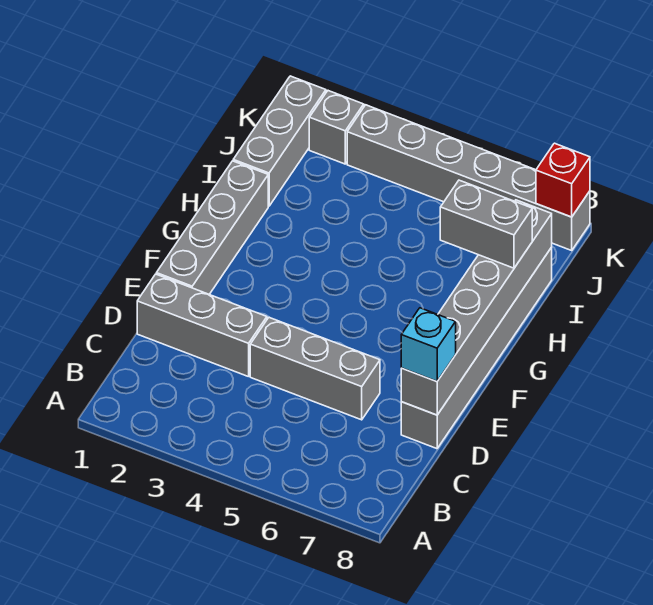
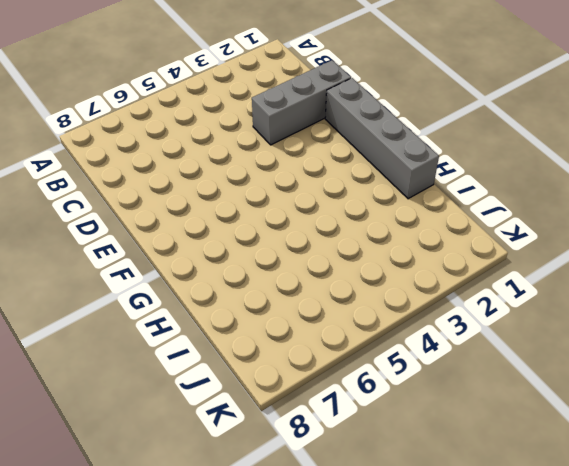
none -> grey 1x3 brick [250,317,380,420]
none -> grey 1x6 brick [401,247,552,449]

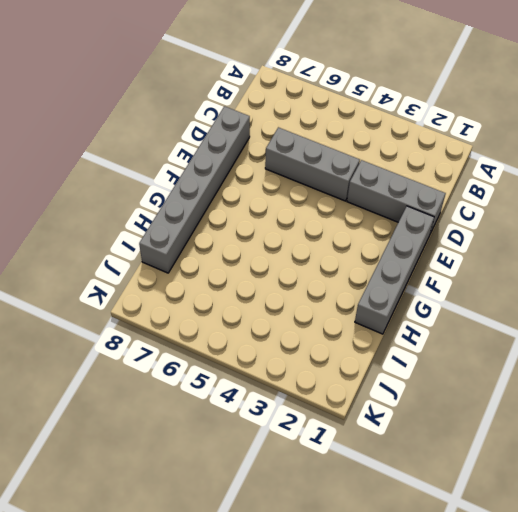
none -> grey 1x3 brick [233,76,326,206]
none -> grey 1x1 brick [309,91,364,164]

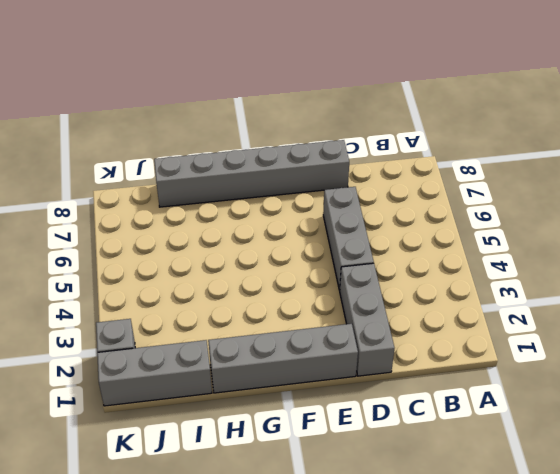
none -> grey 1x6 brick [347,105,590,250]
none -> grey 1x6 brick [401,200,552,415]

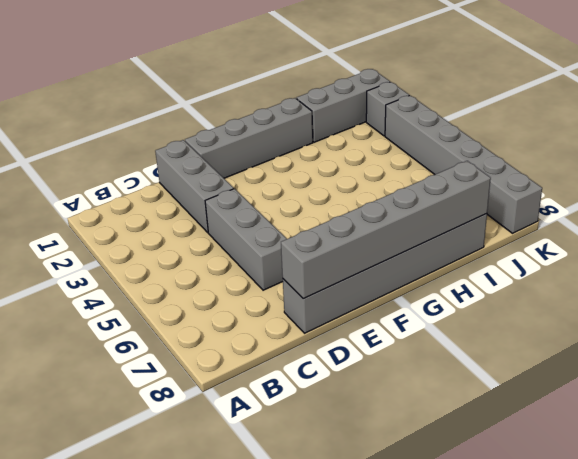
none -> red 1x1 brick [536,143,590,217]
none -> cyan 1x1 brick [401,308,456,381]

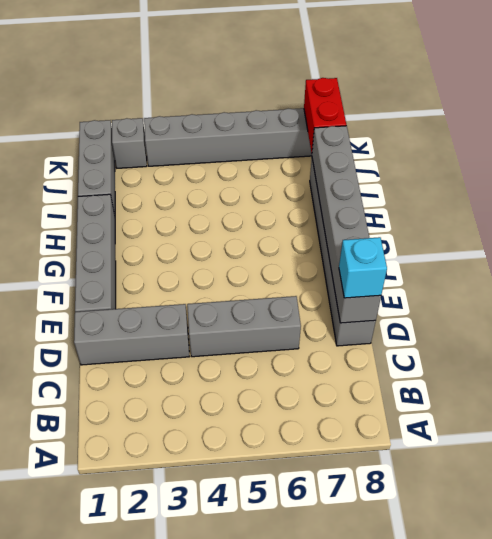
red 1x2 brick [304,78,346,153] -> red 1x1 brick [536,143,590,217]
none -> grey 1x2 brick [440,180,532,268]

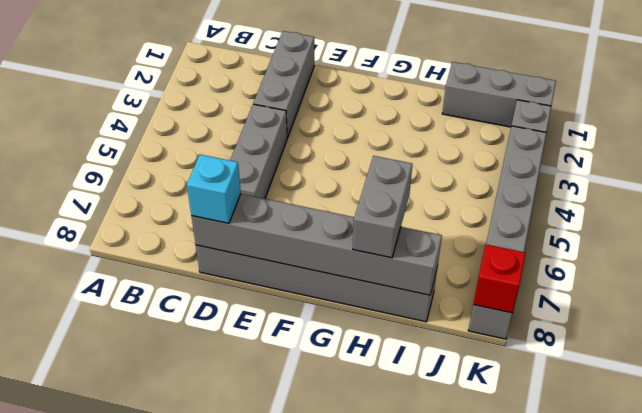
none -> grey 1x4 brick [156,161,268,294]

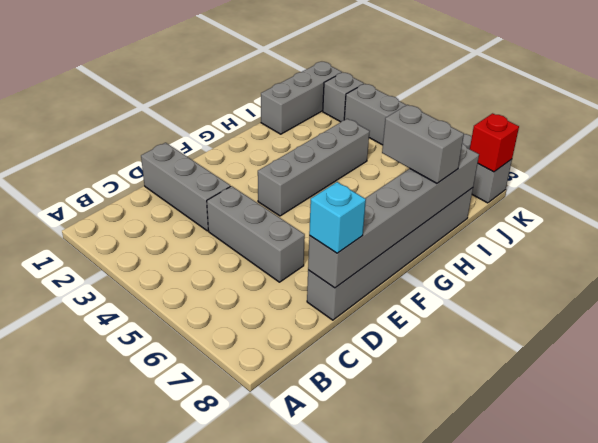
grey 1x4 brick [258,119,370,216] -> grey 1x4 brick moved to [156,161,268,294]

